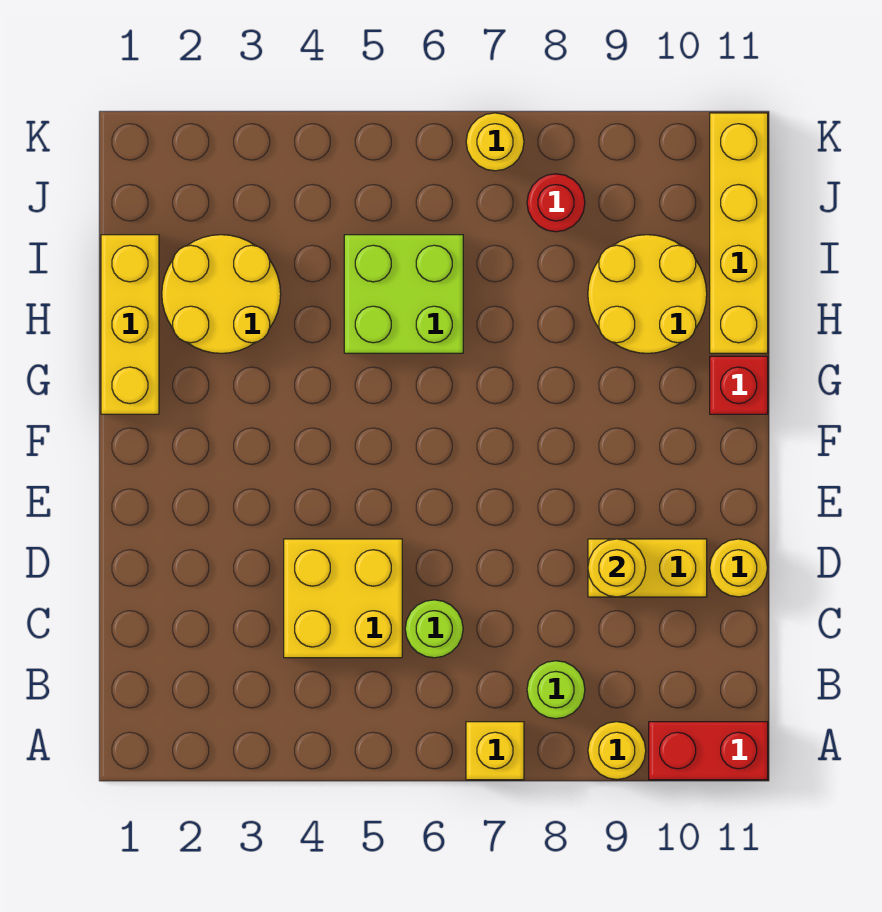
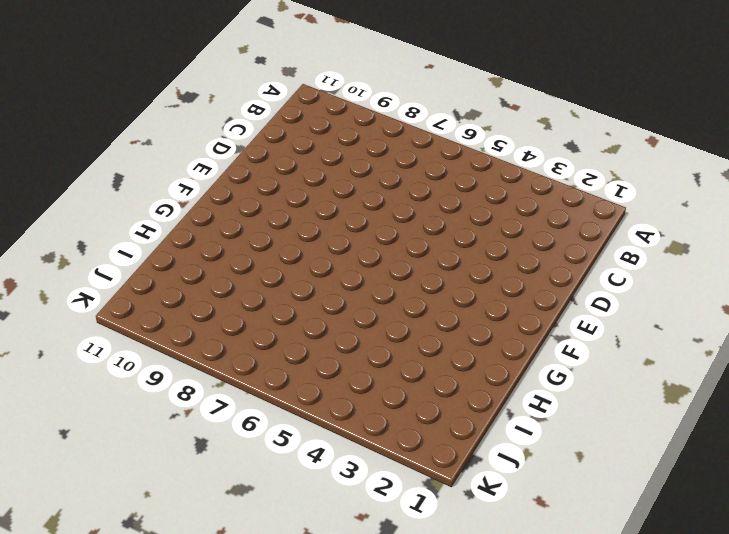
none -> yellow 1x1 brick [466,722,524,780]
none -> yellow 1x1 round brick [588,722,646,779]
none -> red 1x2 brick [649,722,768,780]

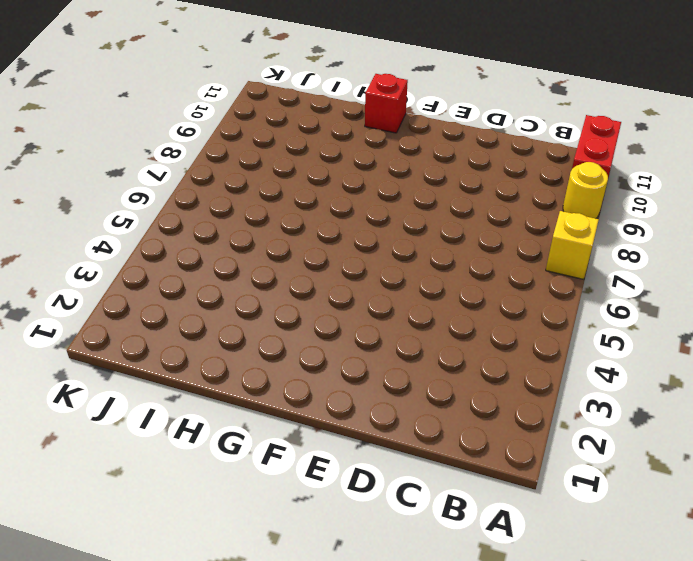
none -> lime 1x1 round brick [527,661,585,719]
none -> yellow 2x2 brick [284,539,402,658]
none -> lime 1x1 round brick [405,600,463,658]

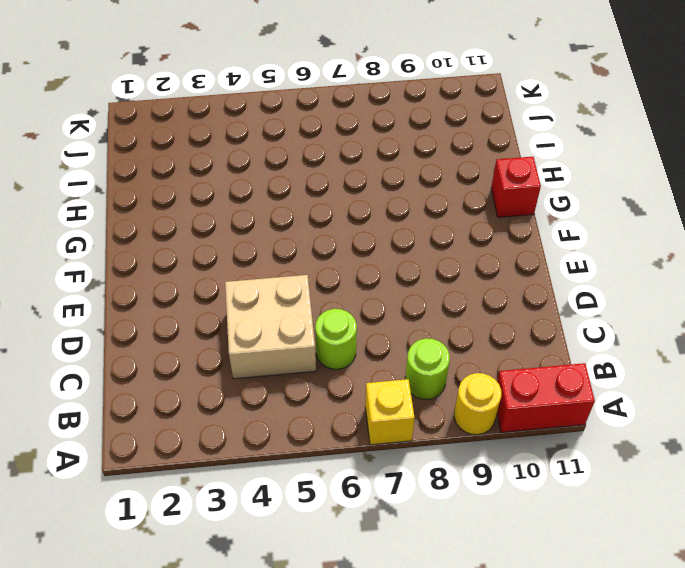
tan 2x2 brick [225,275,316,379] -> yellow 2x2 brick [284,539,402,658]
none -> yellow 1x2 brick [588,539,707,597]
none -> yellow 1x1 round brick [710,539,767,597]
none -> yellow 1x3 brick [101,235,159,414]

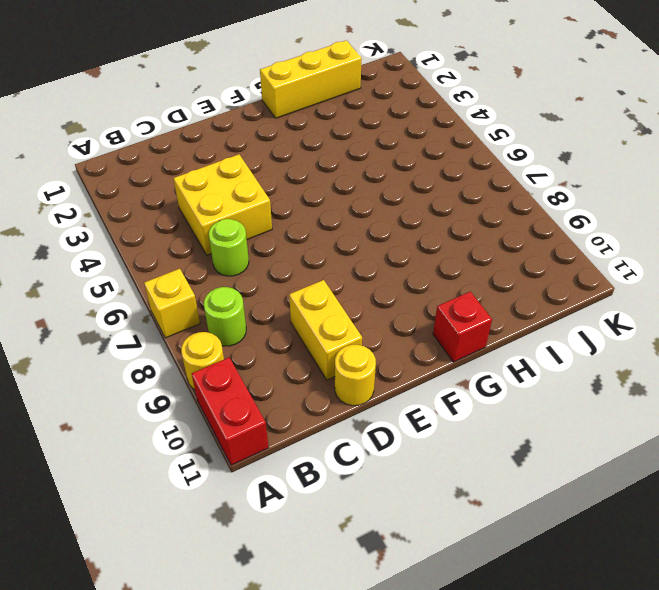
none -> yellow 2x2 round brick [162,235,281,353]
none -> lime 2x2 brick [344,235,463,353]
none -> yellow 2x2 round brick [588,235,707,353]

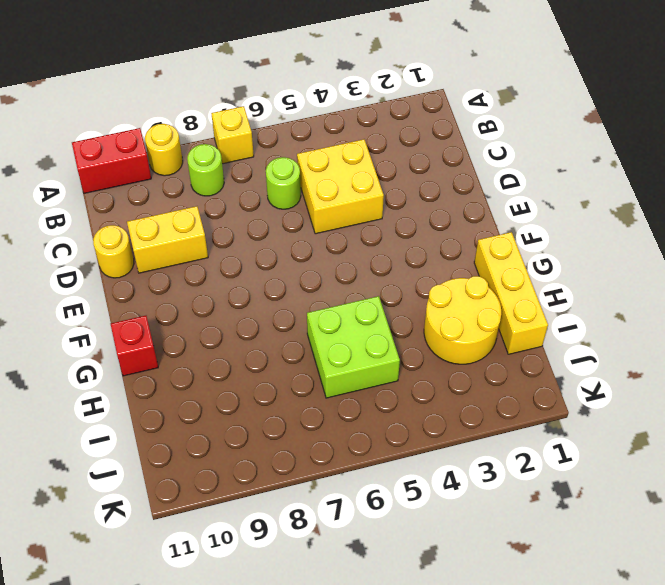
none -> yellow 2x2 round brick [588,235,707,353]
none -> yellow 1x4 brick [710,113,768,353]
none -> red 1x1 round brick [527,174,585,232]

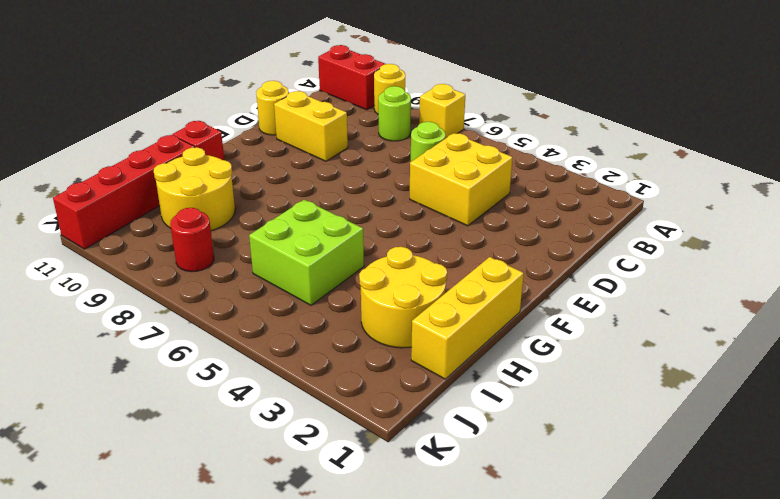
red 1x4 brick [53,135,195,249] -> yellow 1x4 brick [710,113,768,353]
none -> yellow 1x1 round brick [466,113,524,171]
none -> yellow 1x1 round brick [588,539,646,597]

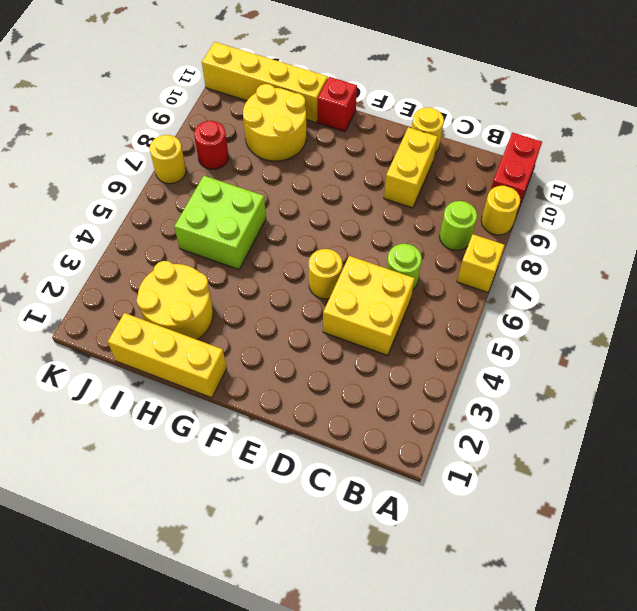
yellow 1x1 round brick [309,249,342,299] -> yellow 1x1 round brick moved to [588,539,646,597]

